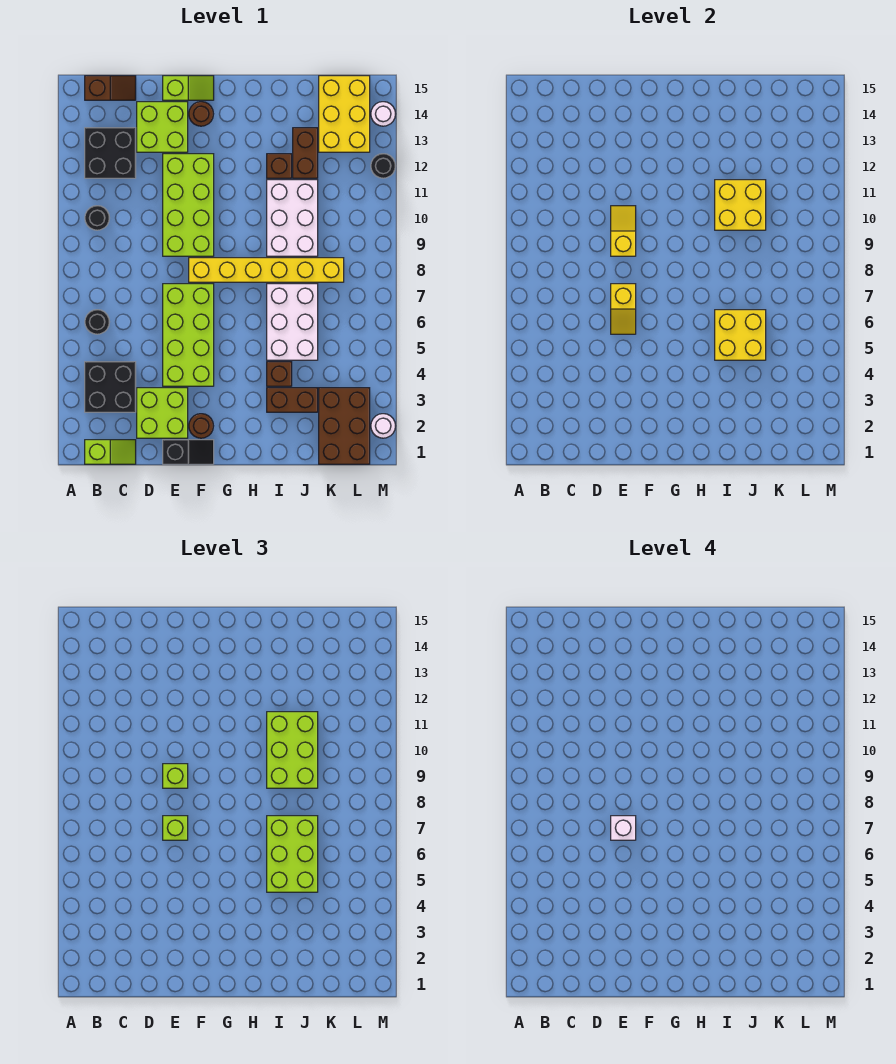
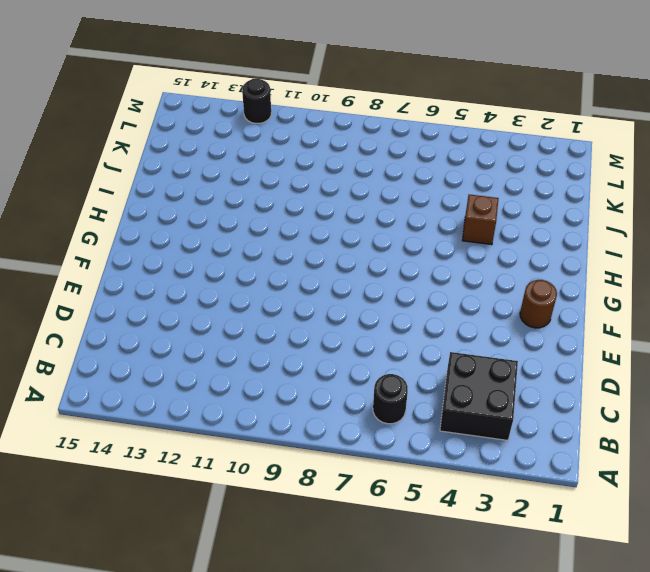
none -> lime 1x2 slope [85,440,136,464]
none -> black 1x1 round brick [85,206,109,230]
none -> black 2x2 brick [85,128,136,178]
none -> brown 1x2 slope [85,76,136,100]

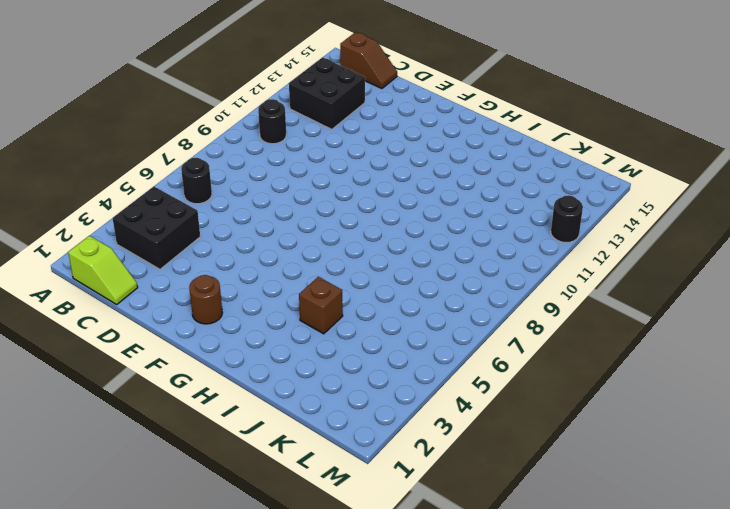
none -> lime 2x2 brick [137,388,188,438]
none -> lime 2x2 brick [137,102,188,152]
none -> black 1x2 slope [163,440,214,464]
none -> lime 2x4 brick [163,284,214,386]

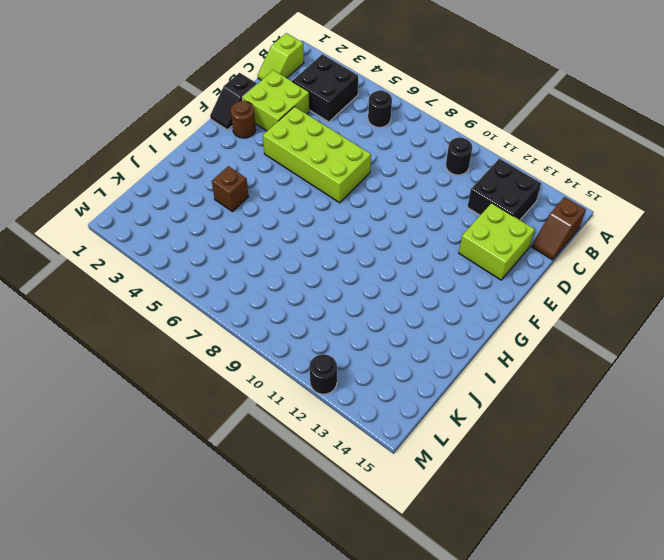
none -> lime 2x4 brick [163,154,214,256]
none -> lime 1x2 slope [163,76,214,100]
none -> yellow 1x6 brick [189,258,344,282]
none -> brown 1x1 round brick [189,102,213,126]

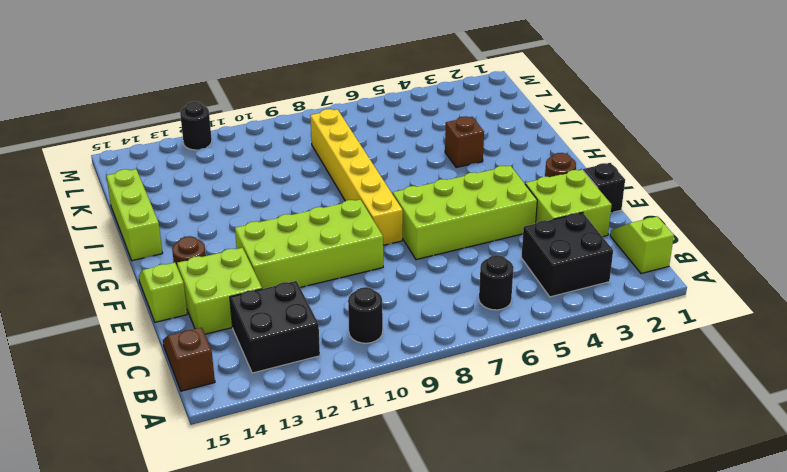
lime 1x3 brick [106,169,162,261] -> none
none -> brown 1x2 brick [267,388,318,412]
none -> white 2x3 brick [267,284,318,360]
none -> white 2x3 brick [267,180,318,256]
none -> brown 1x1 brick [267,154,292,178]

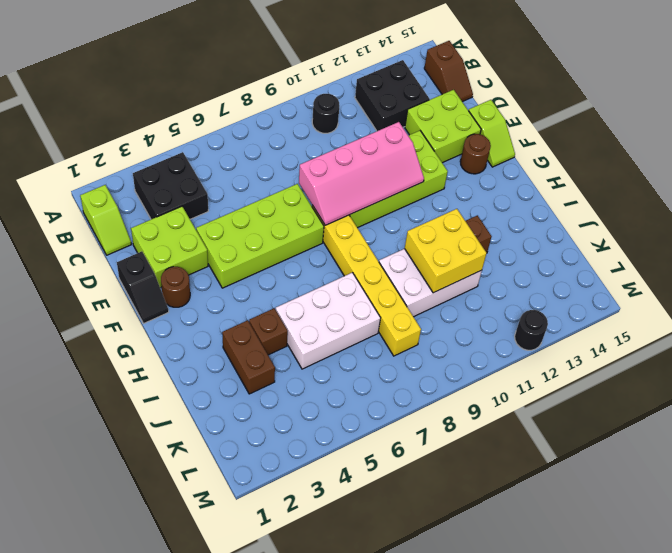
pink 2x4 slope [299,122,424,225] -> yellow 1x2 slope [611,206,636,256]
none -> black 1x1 round brick [85,310,109,334]
none -> brown 1x2 brick [293,128,318,178]
none -> brown 2x3 brick [319,388,370,464]
none -> yellow 2x3 brick [319,76,370,152]

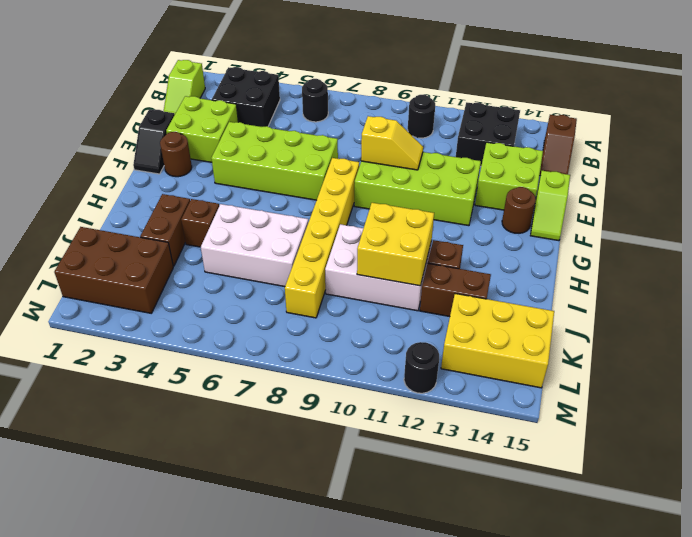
none -> white 1x1 round brick [371,414,395,438]
none -> white 1x1 round brick [371,102,395,126]
none -> yellow 1x2 slope [611,284,636,334]
none -> yellow 2x2 brick [715,310,766,360]

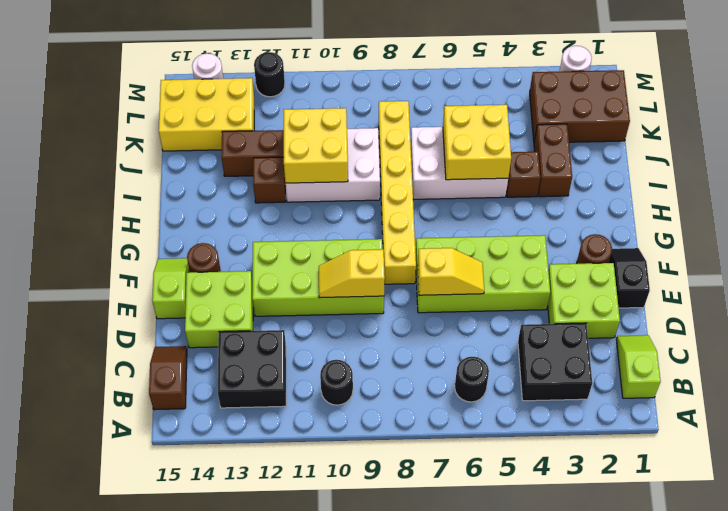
none -> lime 1x1 brick [163,816,188,840]
none -> lime 1x1 brick [163,764,188,788]
none -> lime 2x3 brick [267,816,318,892]
none -> lime 2x3 brick [267,712,318,788]

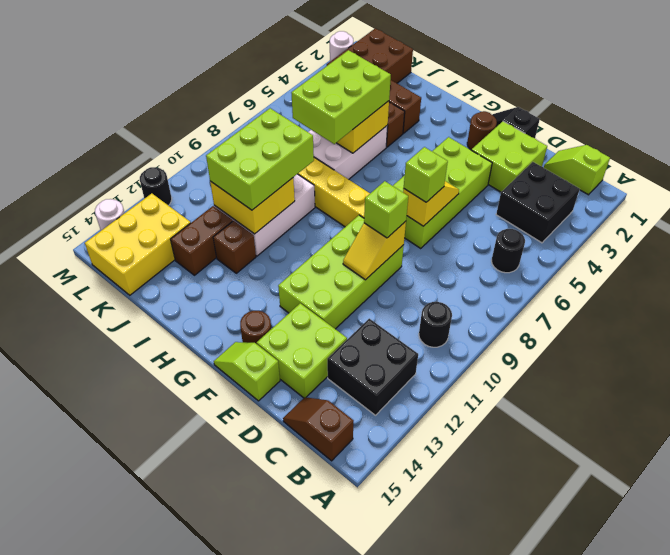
none -> white 1x1 brick [611,816,636,840]

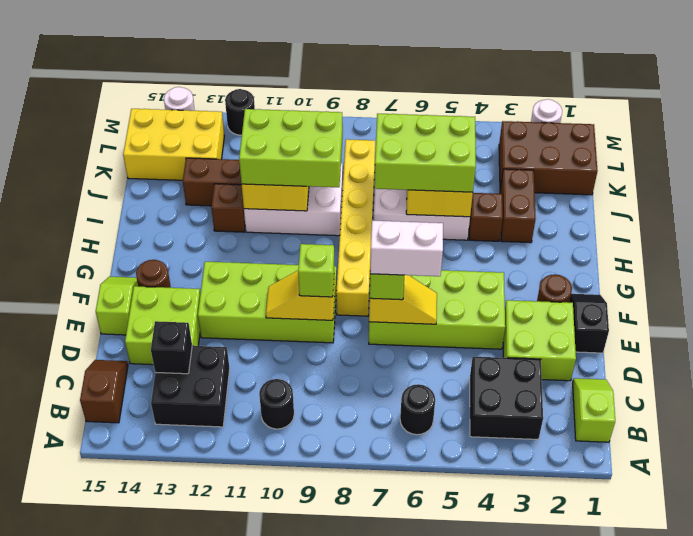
black 1x1 brick [151,321,193,374] -> none
white 1x2 brick [370,221,443,276] -> white 1x1 brick [611,816,636,840]

